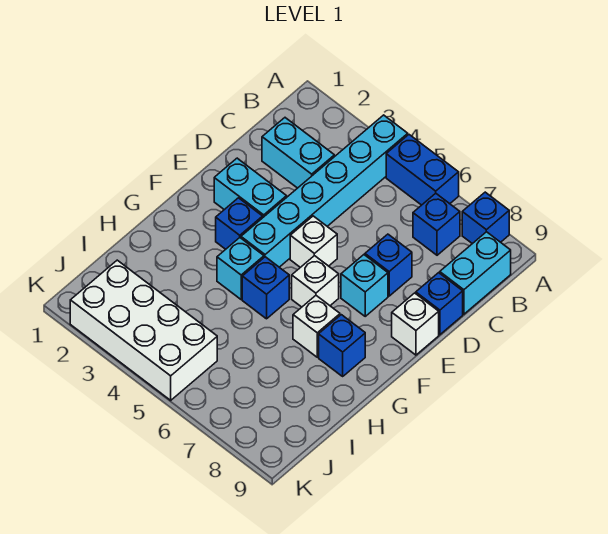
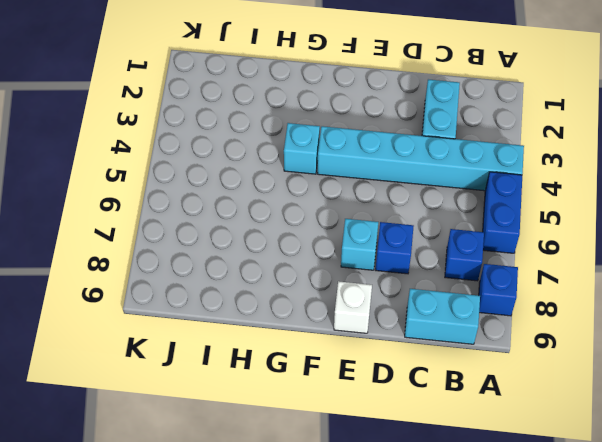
none -> blue 1x1 brick [416,273,463,335]
none -> cyan 1x2 brick [214,158,287,217]
none -> white 1x1 brick [290,216,337,267]

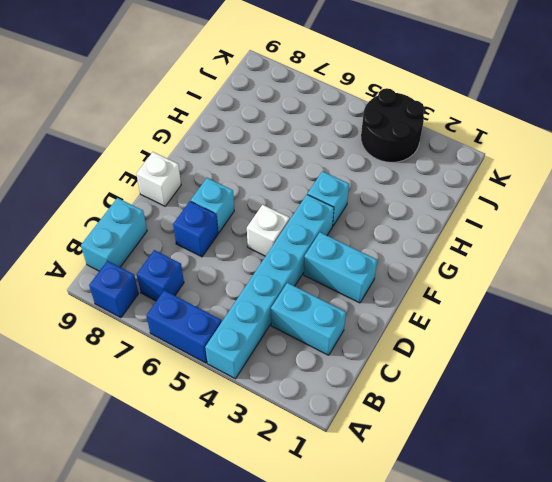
black 2x2 round brick [361,88,424,162] -> white 2x4 brick [70,260,217,400]
none -> blue 1x1 brick [416,273,463,335]
none -> blue 1x1 brick [216,198,263,249]
none -> white 1x1 brick [292,256,339,307]

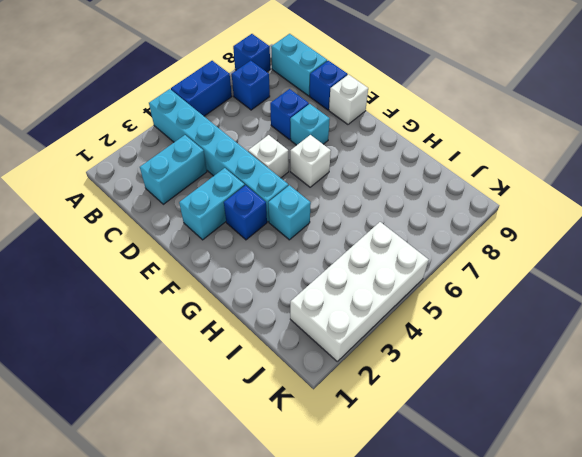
none -> blue 1x1 brick [242,257,289,319]
none -> white 1x1 brick [293,296,340,357]
none -> blue 1x1 brick [319,315,365,376]

